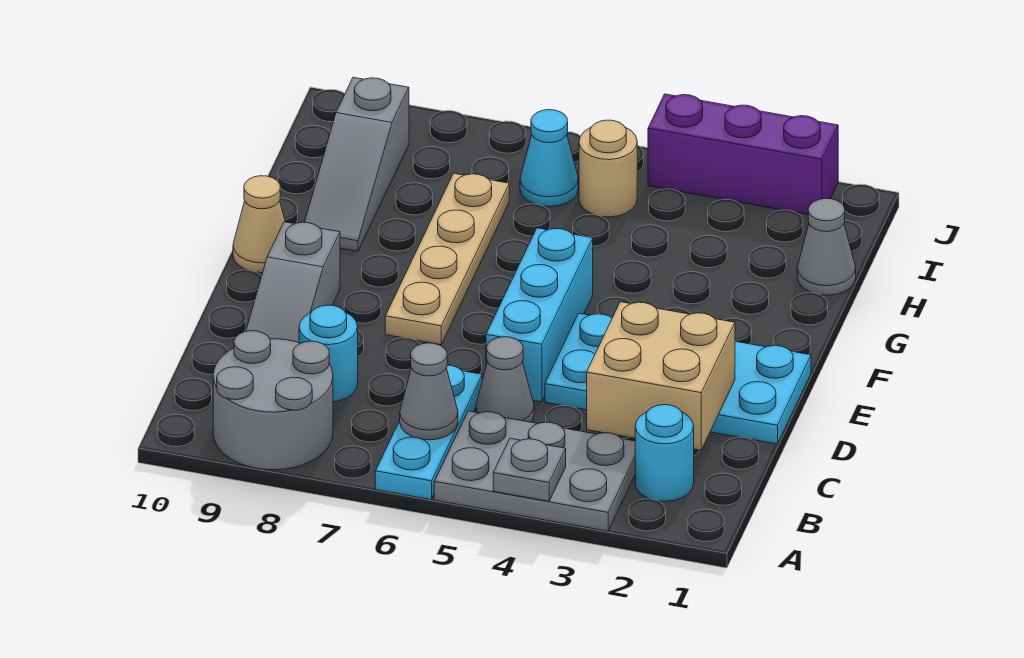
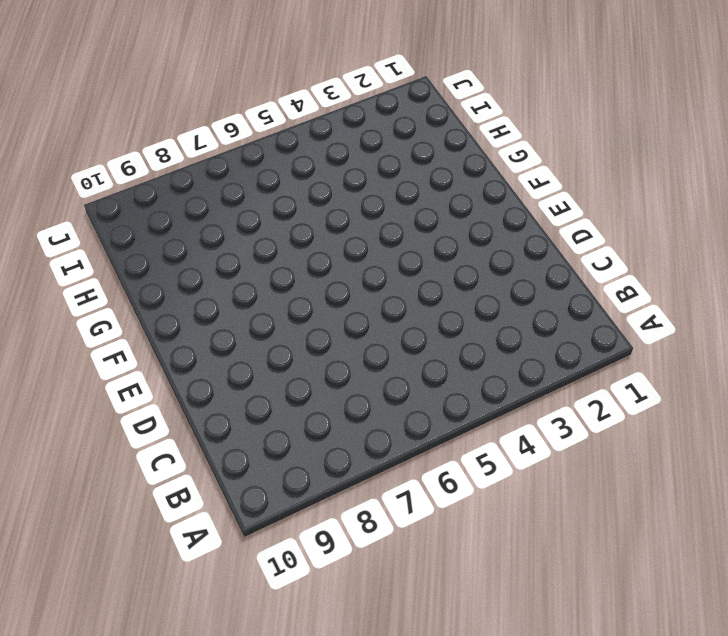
none -> grey 2x3 plate [434,411,635,531]
none -> cyan 1x3 plate [375,365,482,500]
none -> grey 2x2 round brick [213,331,333,470]

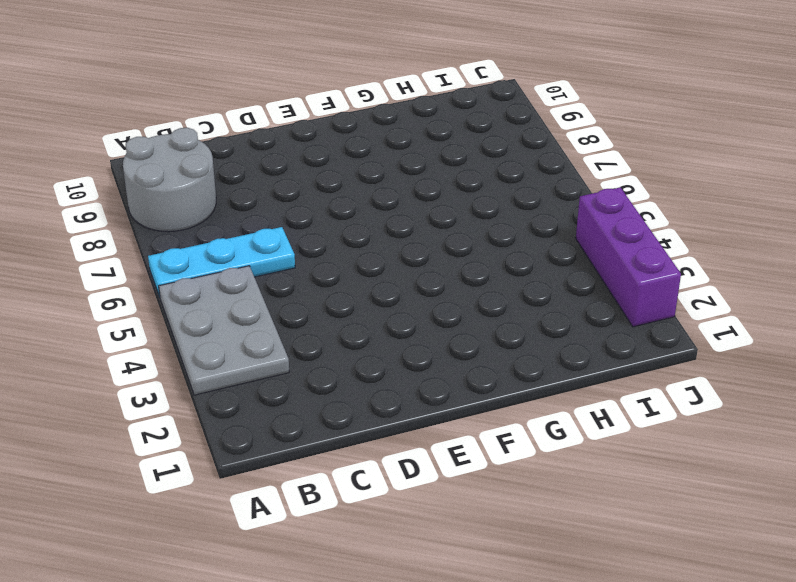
none -> cyan 1x1 round brick [635,405,694,502]
none -> grey 1x1 cone [476,337,534,422]
none -> cyan 1x1 round brick [299,305,358,402]

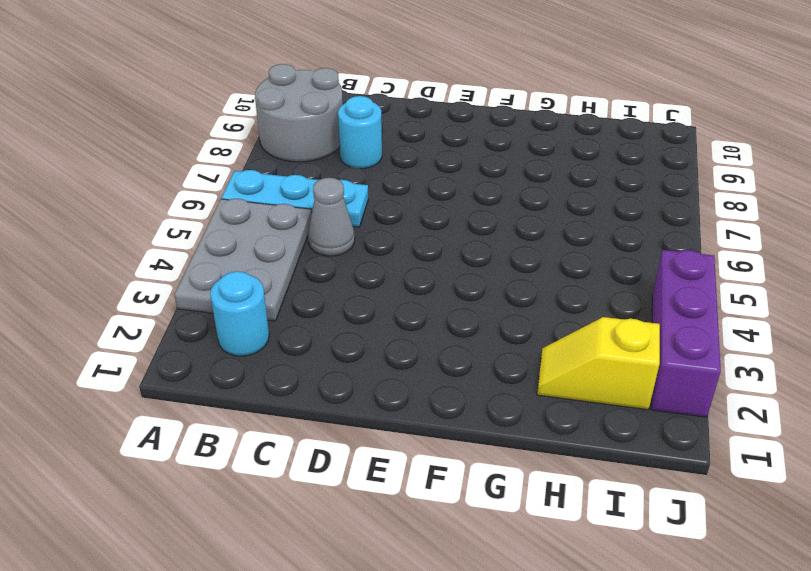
yellow 1x2 slope [537,317,660,410] -> none
none -> grey 1x3 slope [246,222,340,342]
none -> cyan 2x4 plate [545,313,811,444]
none -> cyan 1x3 brick [486,228,593,402]

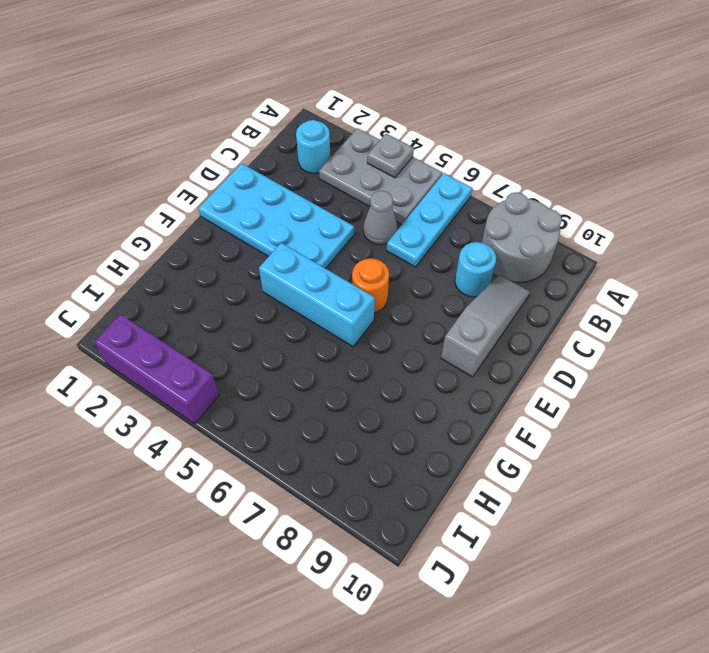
orange 1x1 round brick [352,258,389,313] -> none
cyan 1x3 brick [259,243,375,346] -> cyan 1x3 brick turned to [486,228,593,402]
none -> tan 1x4 plate [385,173,509,345]
none -> tan 1x1 cone [233,176,285,273]
none -> grey 1x3 slope [304,77,409,251]

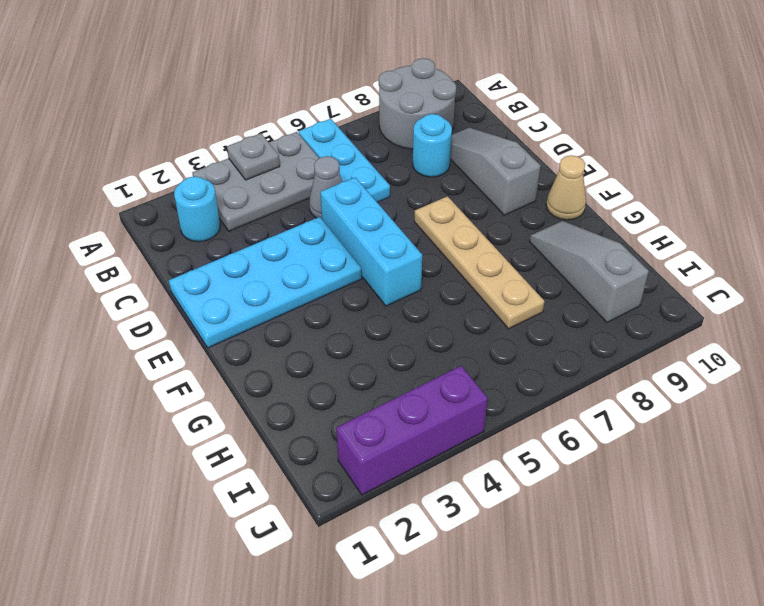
none -> grey 1x1 cone [797,198,856,295]
none -> tan 1x1 round brick [579,120,637,217]
none -> cyan 1x1 cone [520,110,578,207]

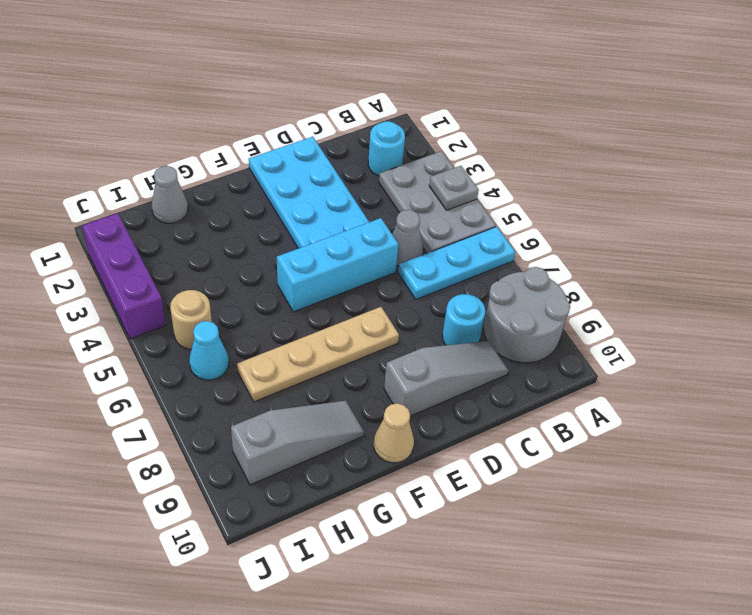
none -> grey 1x1 cone [400,343,458,440]
none -> tan 2x2 brick [587,302,735,450]

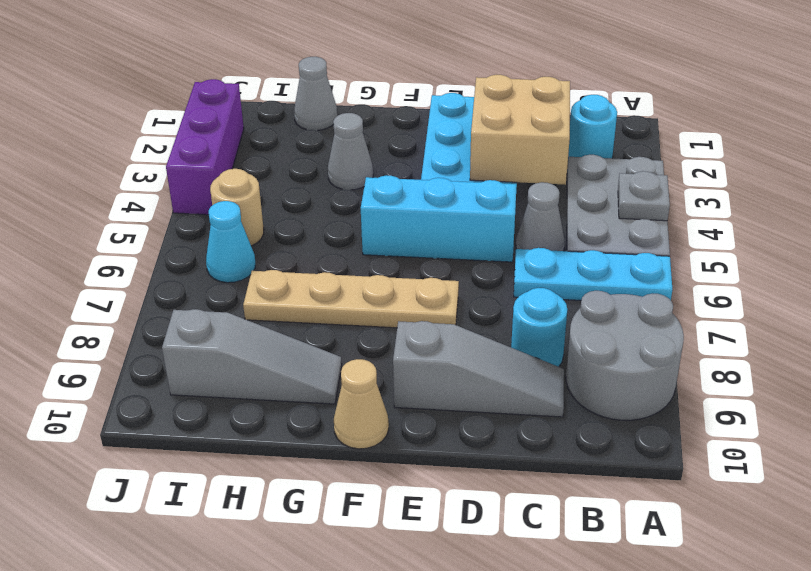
grey 1x1 cone [328,113,373,190] -> grey 1x1 cone moved to [400,343,458,440]

